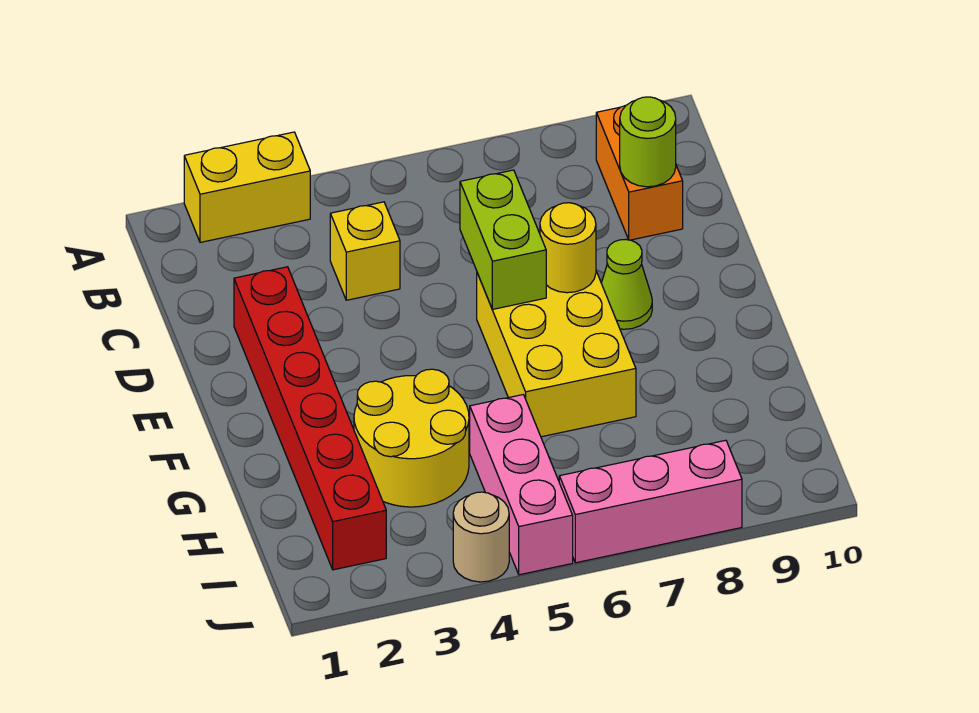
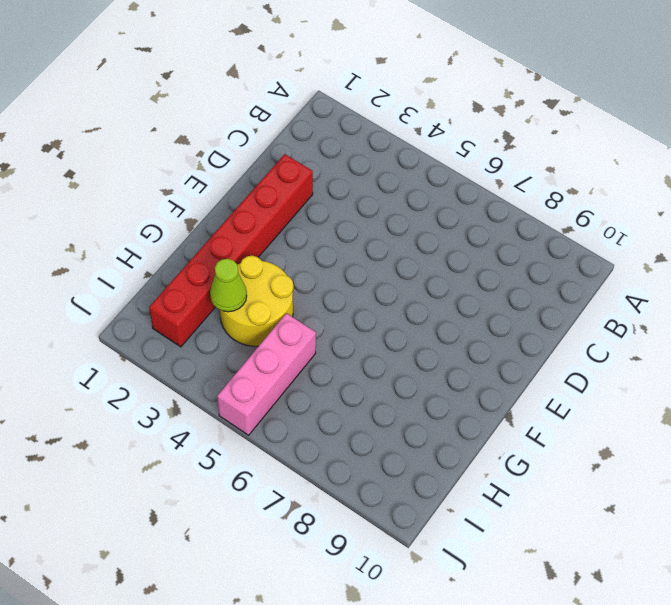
lime 1x1 cone [210,259,247,312] -> lime 1x1 cone moved to [601,239,652,329]
none -> yellow 1x2 brick [184,132,310,242]
none -> orange 1x2 brick [596,105,683,240]
none -> yellow 1x1 brick [330,202,400,300]

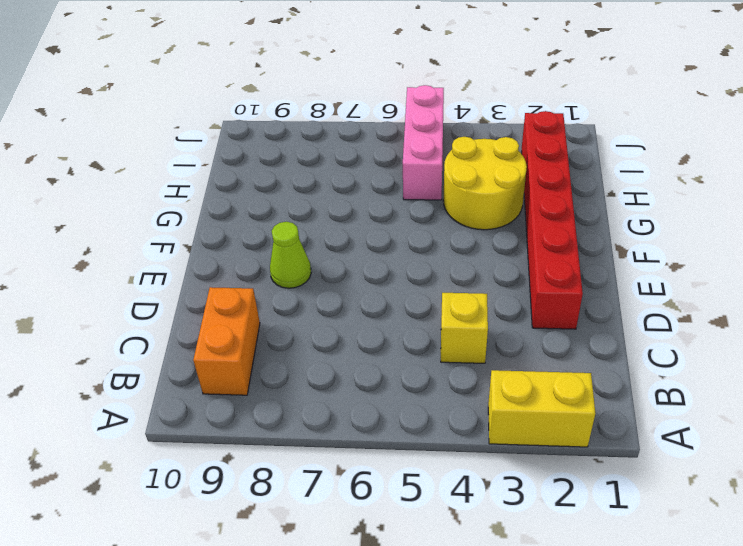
none -> yellow 2x3 brick [477,271,636,437]
none -> tan 1x1 round brick [453,492,509,582]
none -> pink 1x3 brick [559,440,742,563]

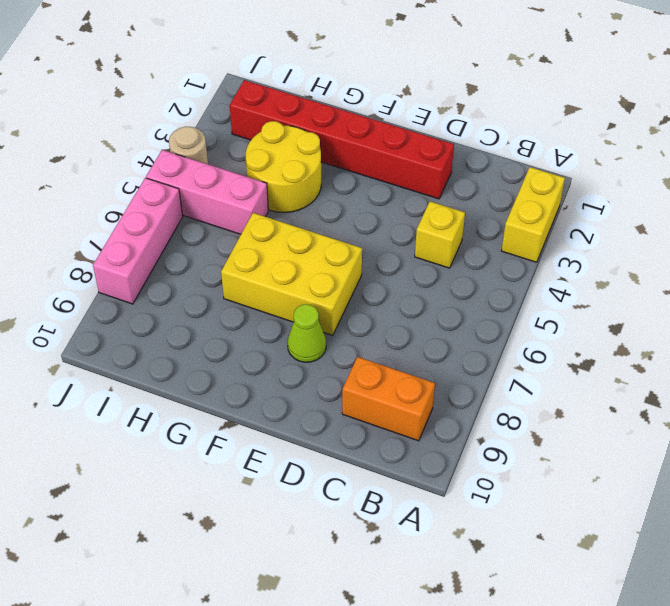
none -> lime 1x1 round brick [620,97,676,187]
none -> lime 1x2 brick [460,170,546,309]
none -> yellow 1x1 round brick [540,203,596,293]

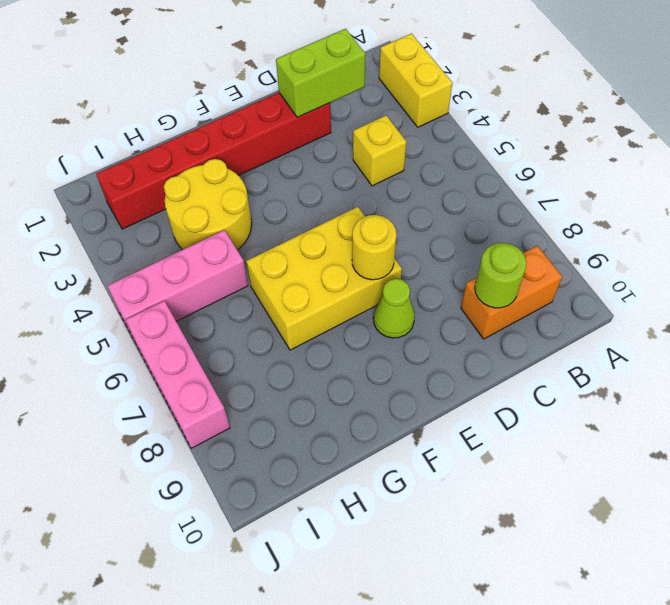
lime 1x2 brick [276,29,366,117] -> lime 1x2 brick moved to [460,170,546,309]
none -> tan 1x1 round brick [453,492,509,582]

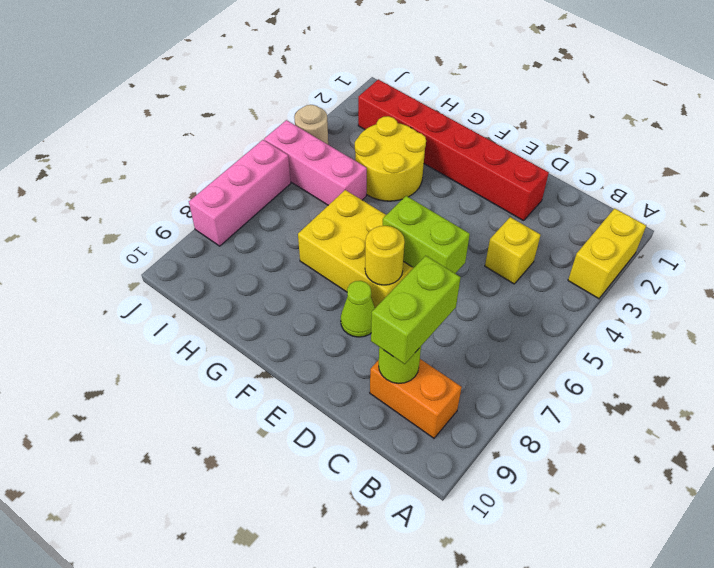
lime 1x2 brick [371,256,461,364] -> none

